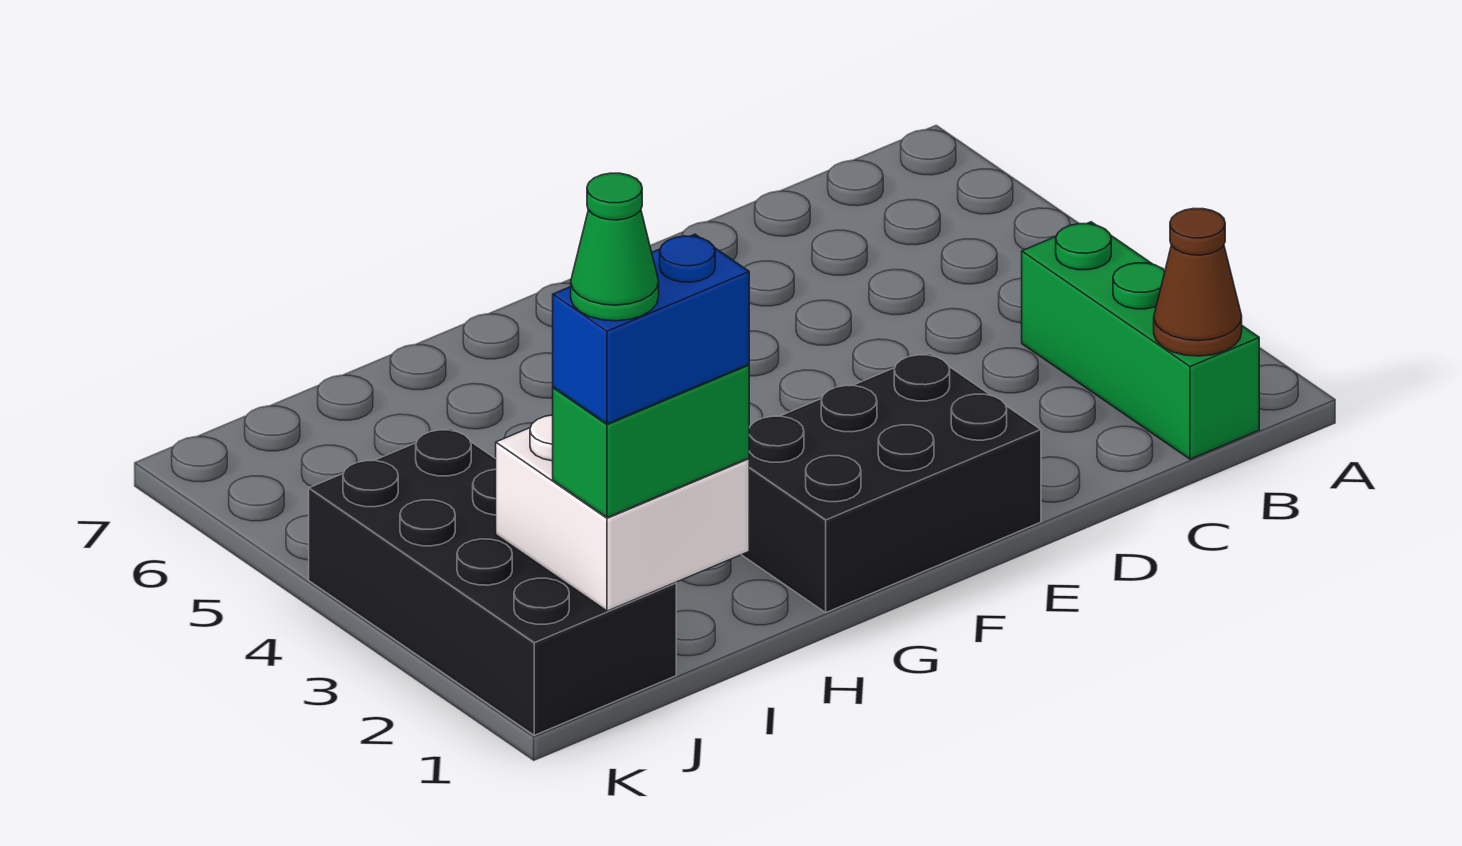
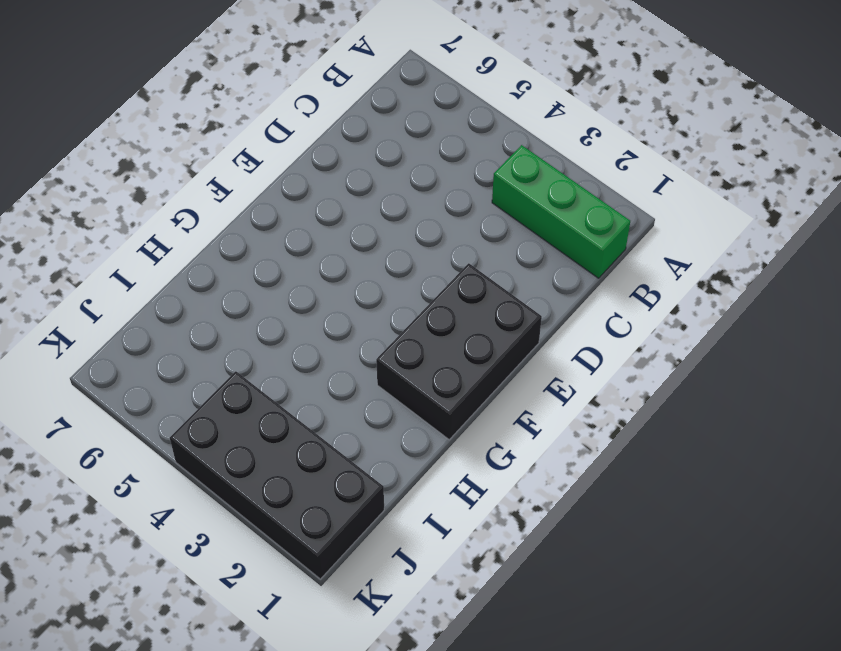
none -> brown 1x1 cone [1154,209,1242,356]
none -> white 2x2 brick [496,415,749,611]

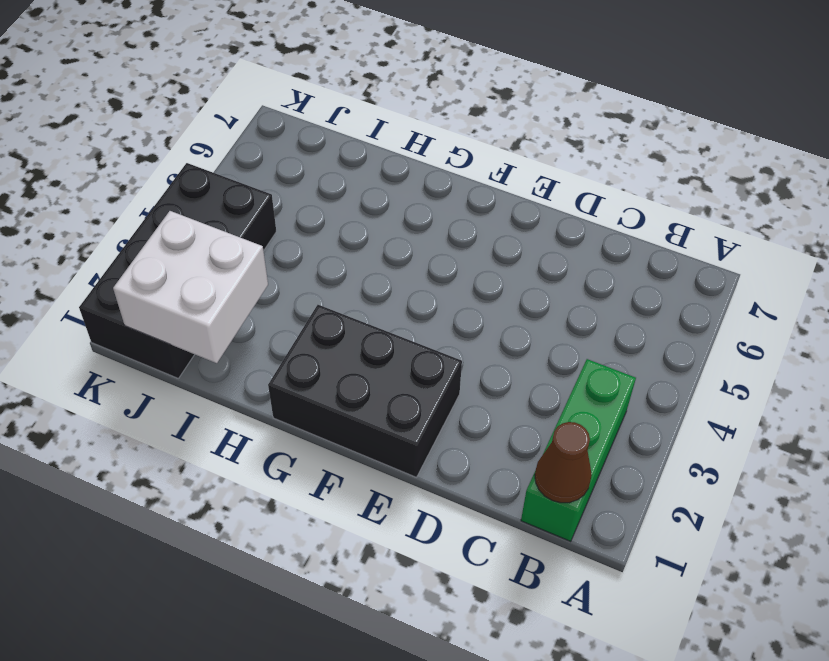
none -> green 1x2 brick [553,365,749,518]
none -> blue 1x2 brick [553,234,749,424]

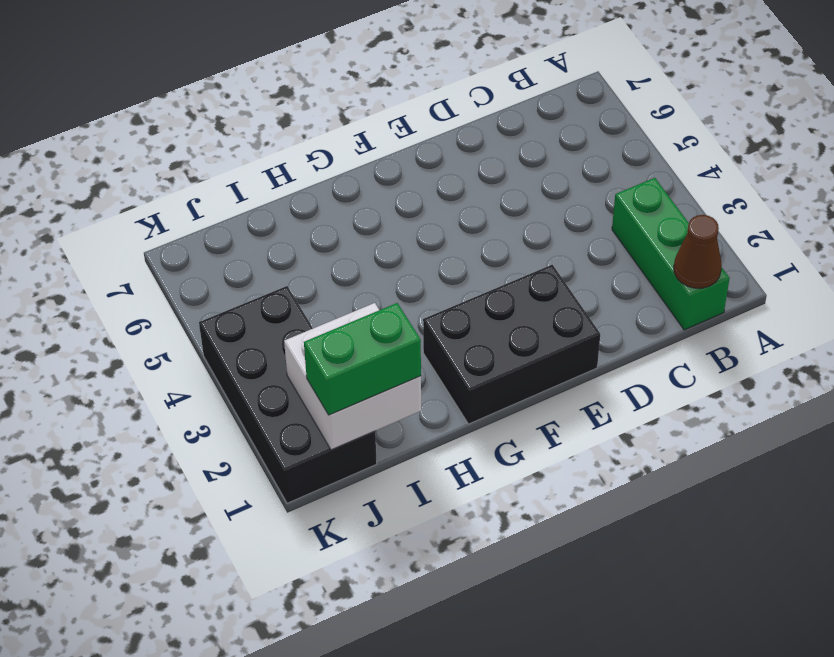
none -> blue 1x2 brick [553,234,749,424]
none -> green 1x1 cone [571,173,659,321]

